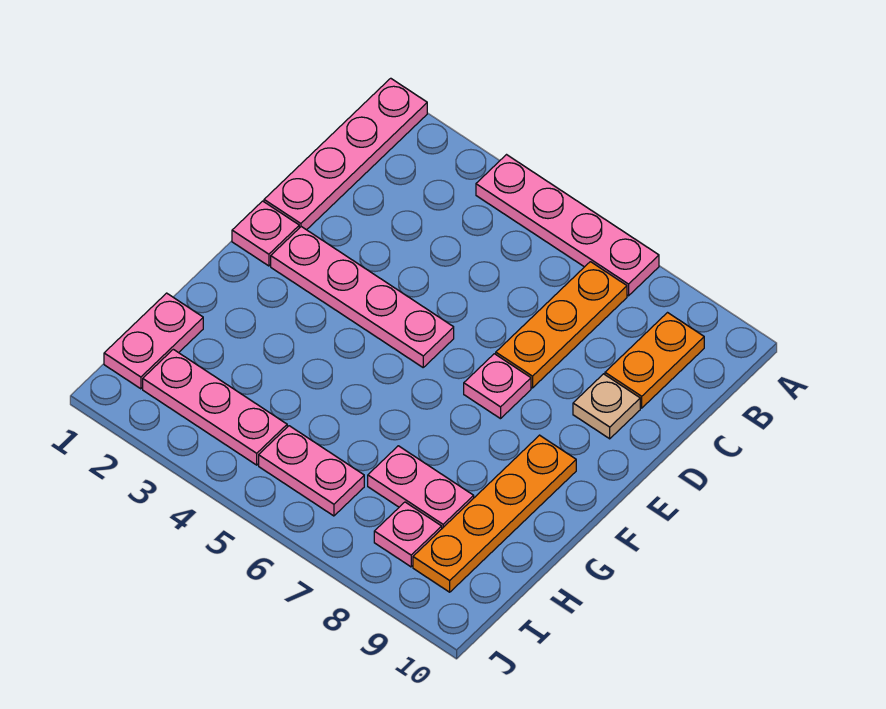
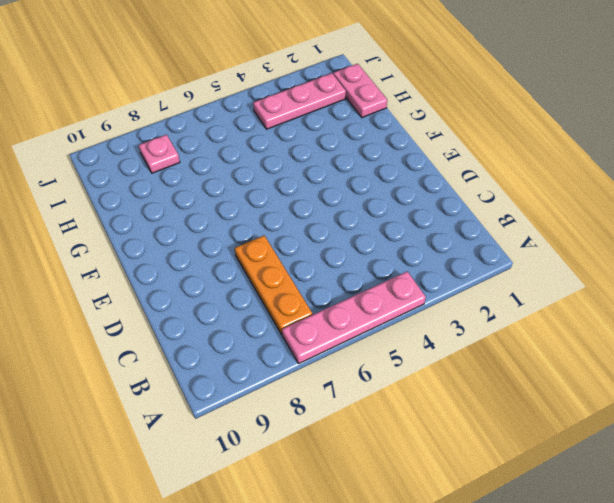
none -> pink 1x4 plate [264,78,427,230]
none -> orange 1x2 plate [605,313,704,408]
none -> tan 1x1 plate [573,374,640,439]

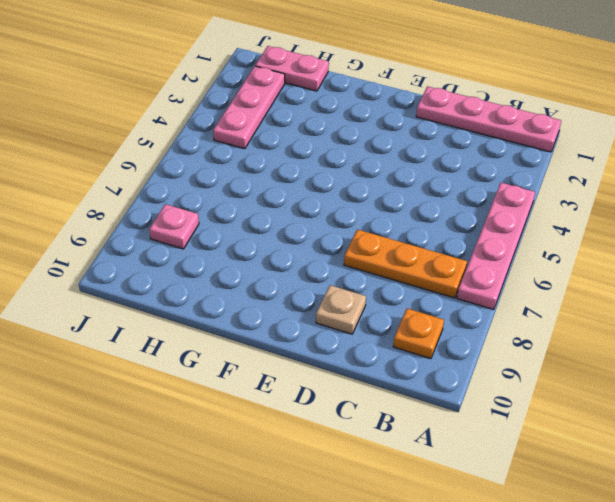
orange 1x1 plate [393,308,444,359] -> orange 1x2 plate [605,313,704,408]
none -> pink 1x1 plate [232,201,299,266]
none -> pink 1x4 plate [271,227,454,367]
none -> pink 1x1 plate [464,354,531,419]

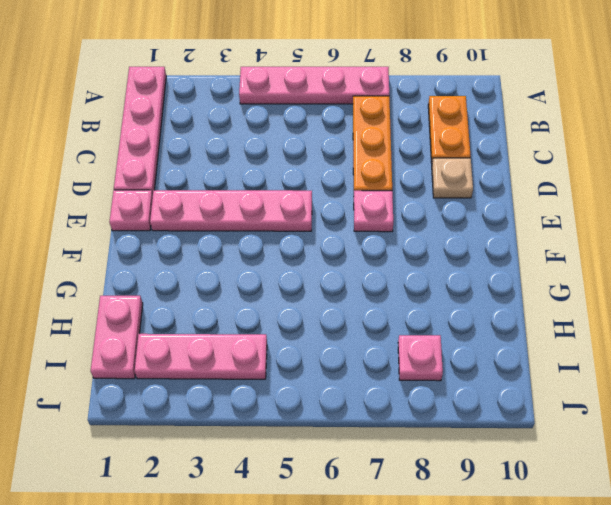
none -> orange 1x4 plate [413,435,576,592]
none -> pink 1x2 plate [368,446,474,528]
none -> pink 1x2 plate [259,426,364,516]

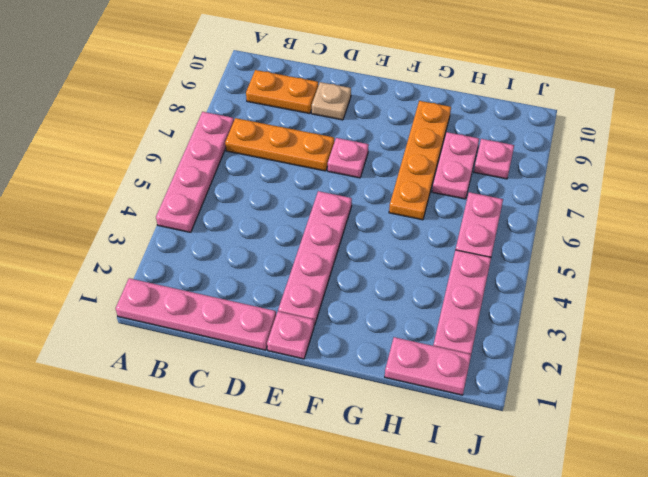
orange 1x4 plate [389,101,451,220] -> orange 1x4 plate turned to [413,435,576,592]

